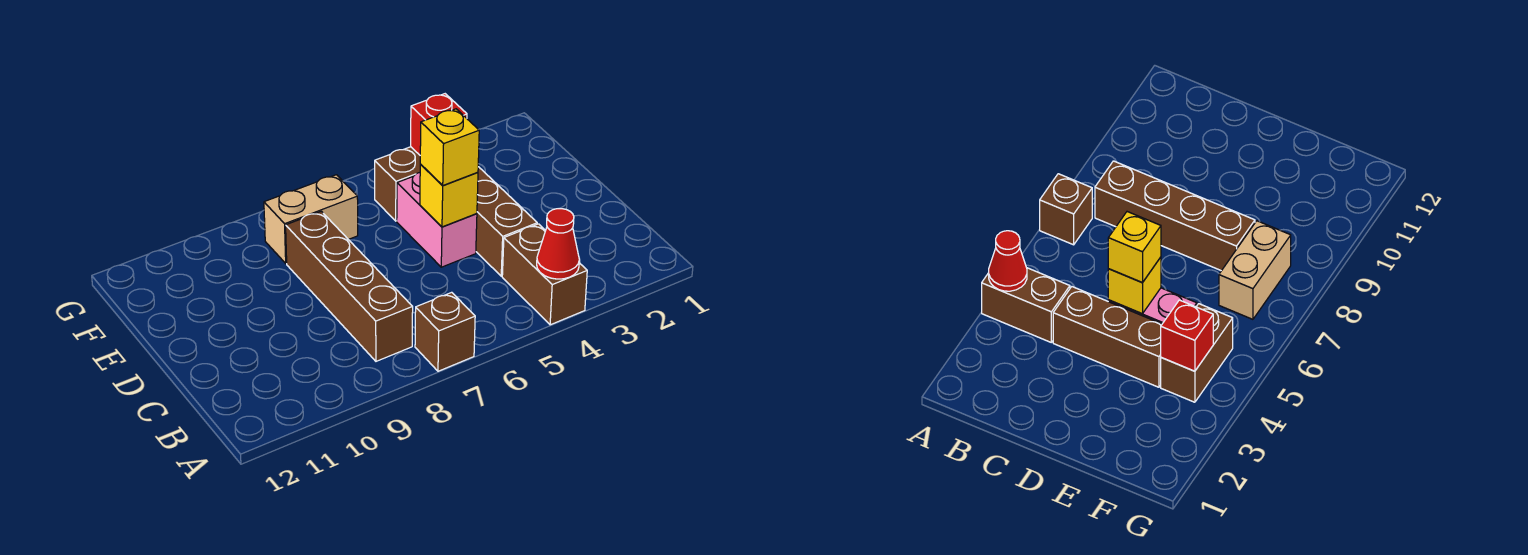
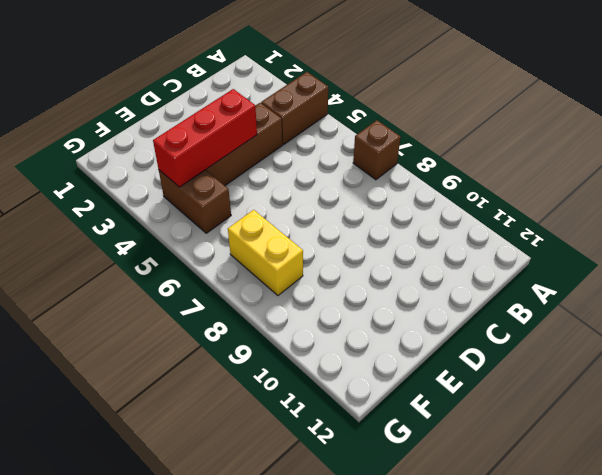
red 1x3 brick [153,89,257,187] -> red 1x1 brick [411,94,467,155]
yellow 1x2 brick [228,210,303,295] -> tan 1x2 brick [264,175,358,263]
none -> brown 1x4 brick [286,211,413,361]
none -> pink 1x2 brick [397,173,477,267]

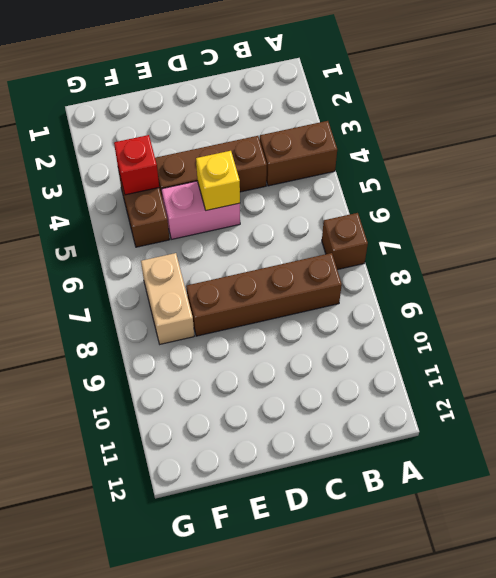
none -> red 1x1 cone [537,209,579,279]
none -> yellow 1x1 brick [420,109,479,186]

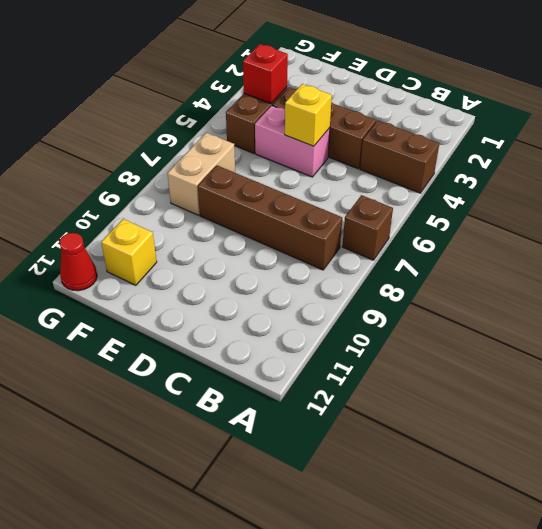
yellow 1x1 brick [101,219,157,285] -> yellow 1x1 brick moved to [420,109,479,186]
red 1x1 cone [59,233,97,291] -> red 1x1 cone moved to [537,209,579,279]

